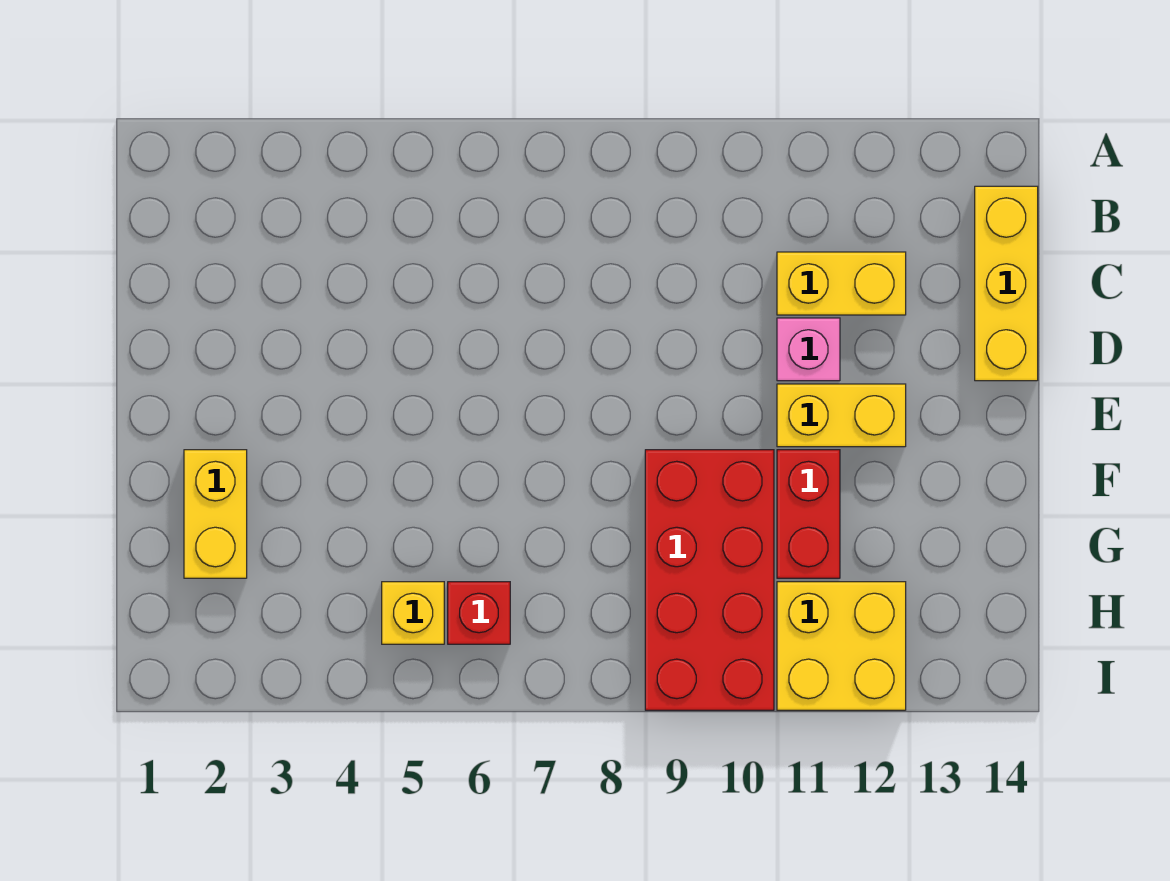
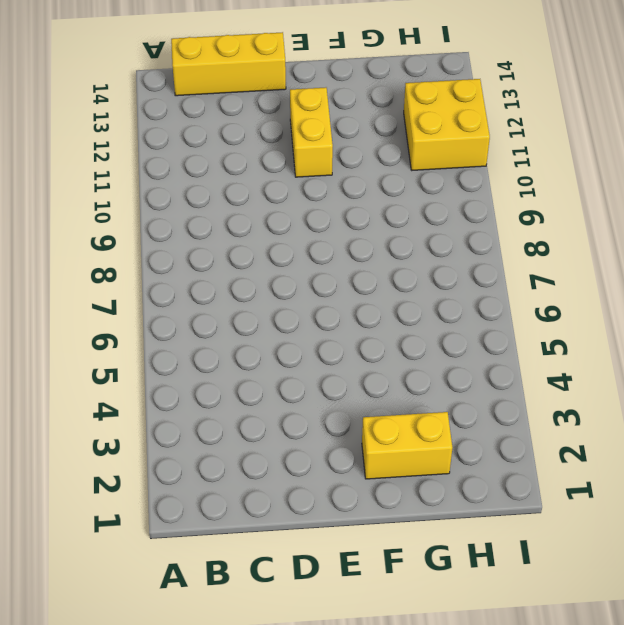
none -> yellow 1x2 brick [777,252,906,315]
none -> pink 1x1 brick [777,318,840,381]

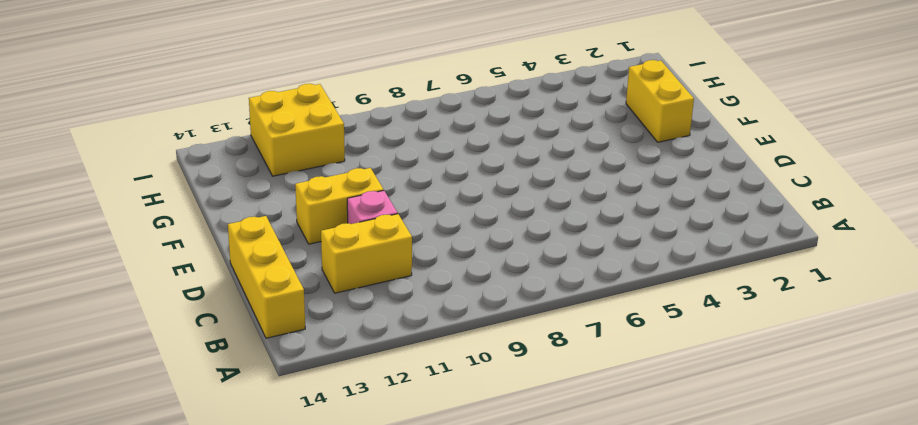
none -> red 2x4 brick [645,450,774,710]
none -> red 1x2 brick [777,450,840,578]

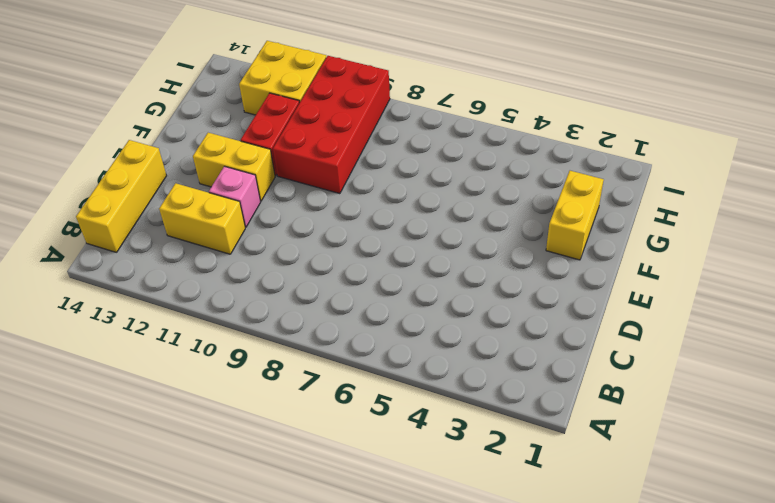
none -> yellow 1x1 brick [382,582,444,644]
none -> red 1x1 brick [448,582,510,644]

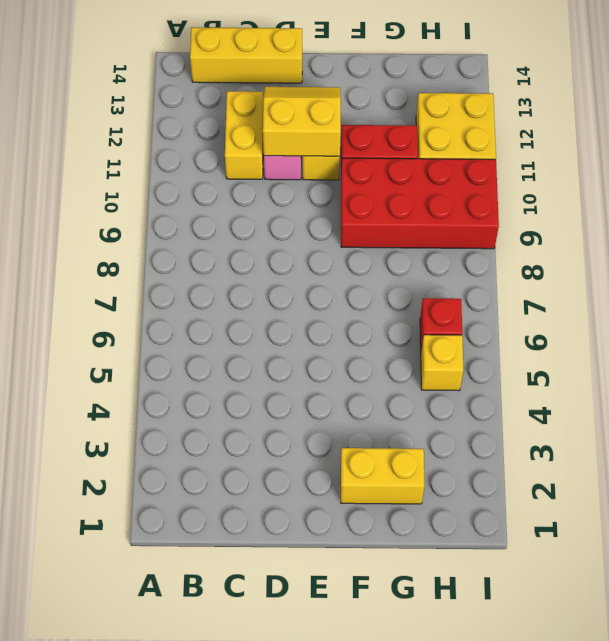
yellow 2x2 slope [263,87,341,156] -> none

